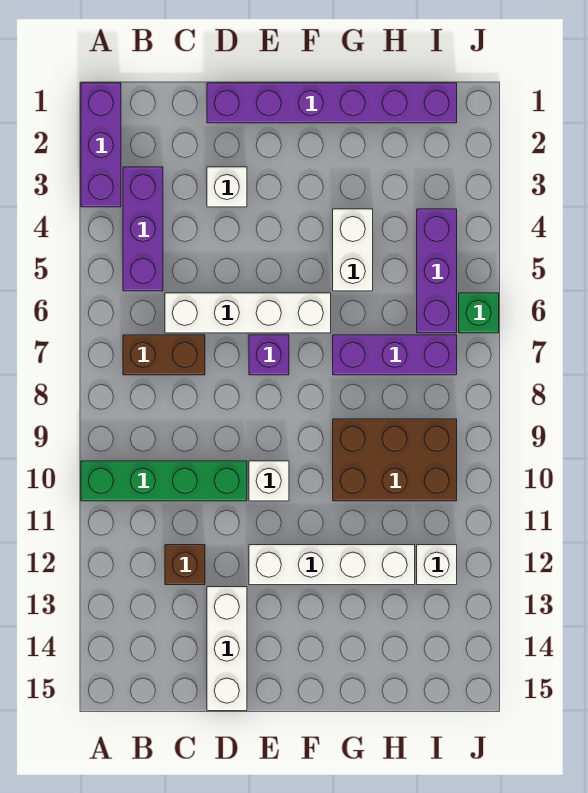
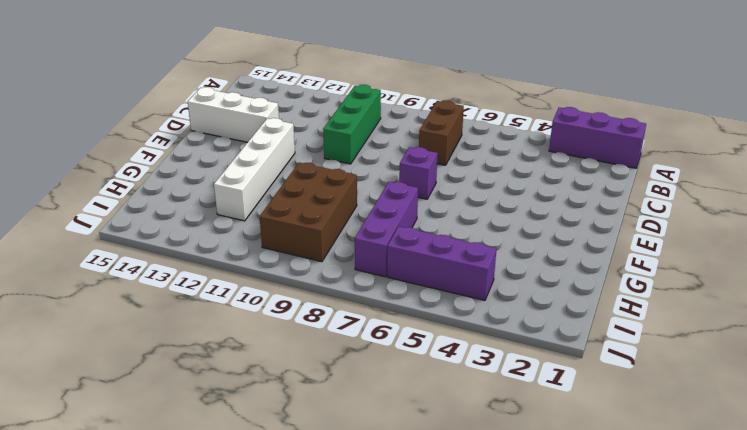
green 1x3 brick [323,85,381,164] -> green 1x4 brick [81,461,247,501]
none -> purple 1x3 brick [123,167,163,291]
none -> white 1x4 brick [165,293,331,333]
none -> brown 1x1 brick [165,545,205,585]

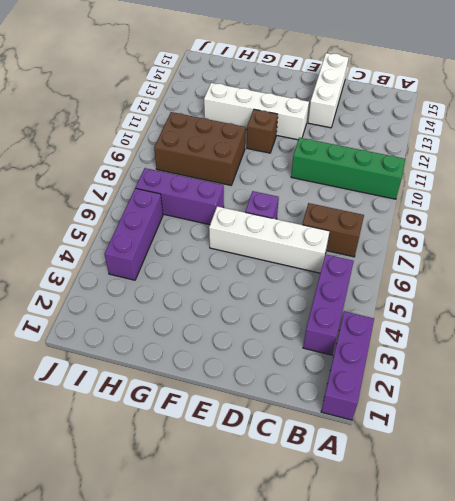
brown 1x1 brick [247,109,278,153] -> brown 1x1 brick moved to [165,545,205,585]
none -> purple 1x6 brick [207,83,457,123]
none -> white 1x1 brick [207,167,247,207]
none -> white 1x1 brick [249,461,289,501]

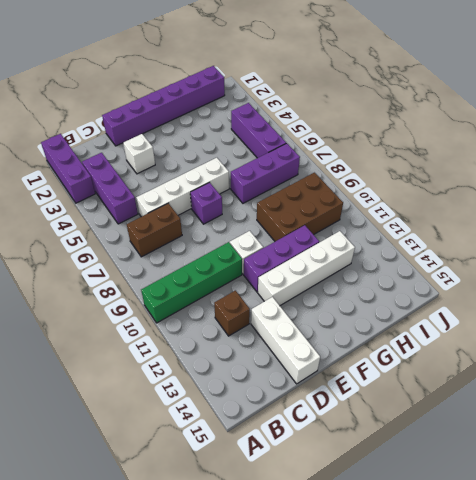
purple 1x3 brick [244,225,319,292] -> none
none -> white 1x2 brick [333,209,373,291]
none -> white 1x1 brick [417,545,457,585]
none -> green 1x1 brick [459,293,499,333]

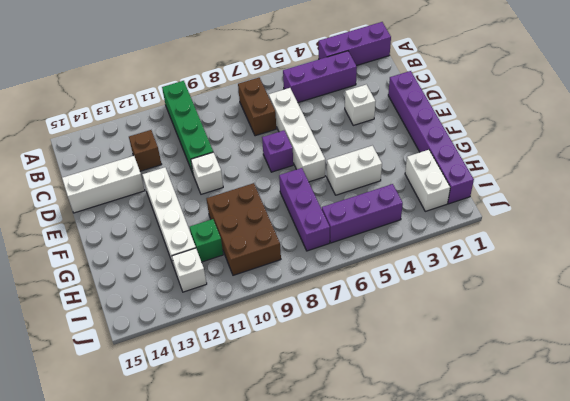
white 1x2 brick [405,150,450,211] -> none
green 1x1 brick [190,219,223,262] -> green 1x1 brick moved to [459,293,499,333]

